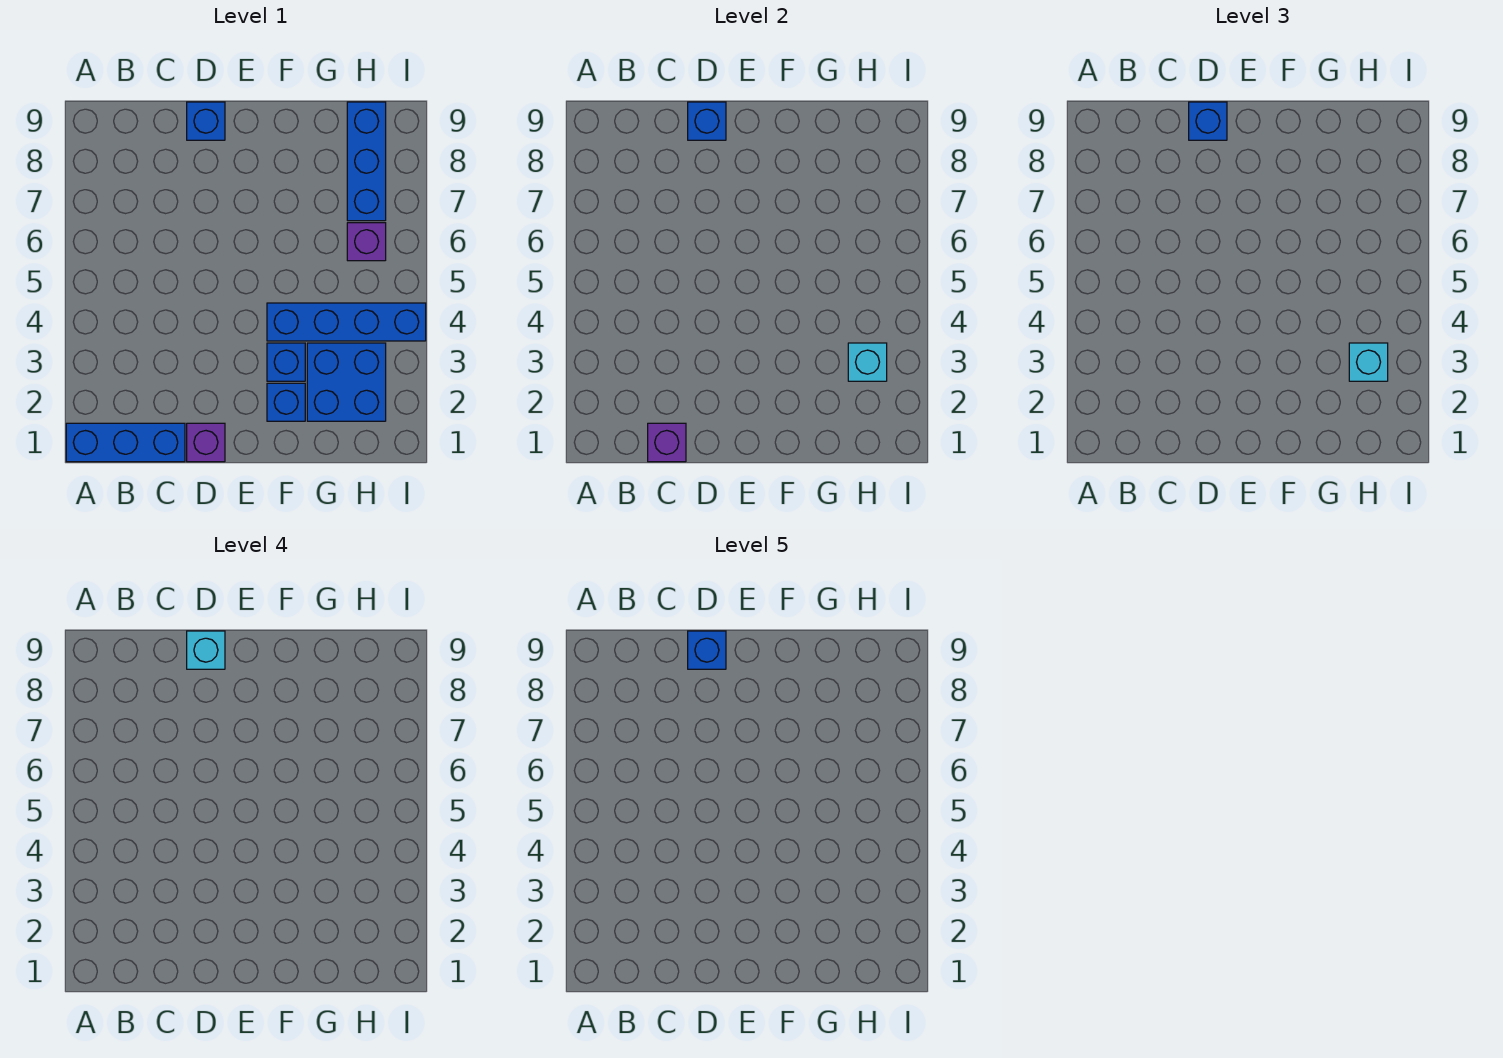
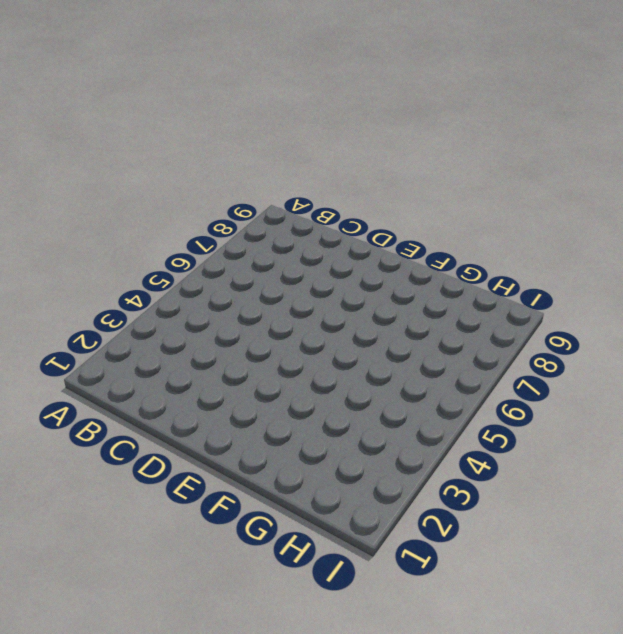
none -> blue 1x3 brick [66,423,185,462]
none -> purple 1x1 brick [187,423,225,462]
none -> blue 1x1 brick [187,102,225,140]

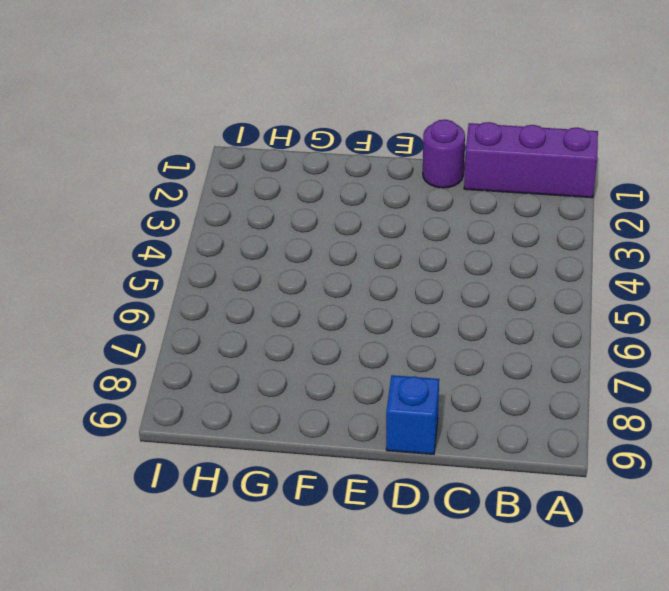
purple 1x3 brick [464,122,598,198] -> blue 1x3 brick [66,423,185,462]
purple 1x1 round brick [423,120,465,188] -> purple 1x1 brick [187,423,225,462]
none -> blue 1x1 brick [267,383,305,421]
none -> blue 1x1 brick [267,343,305,381]
none -> blue 1x4 brick [267,303,426,341]

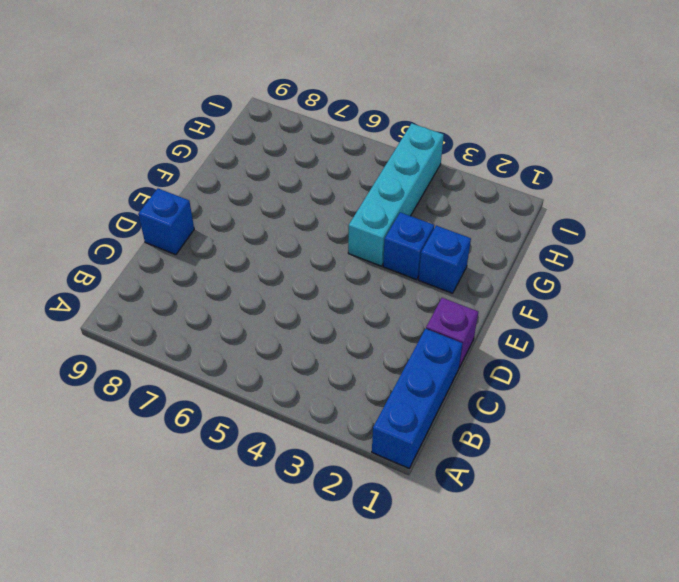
cyan 1x4 brick [348,123,444,266] -> blue 1x4 brick [267,303,426,341]
none -> blue 2x2 brick [307,343,386,421]
none -> purple 1x1 brick [347,223,386,261]
none -> blue 1x3 brick [347,102,386,221]

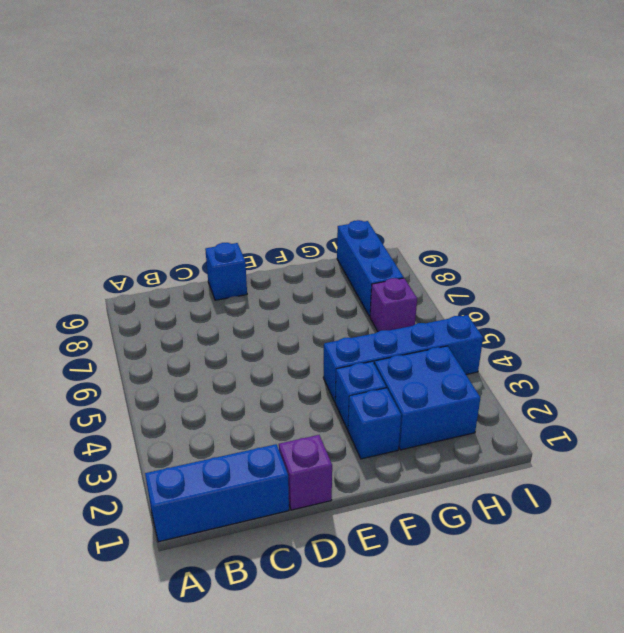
none -> purple 1x1 brick [648,423,686,462]
none -> blue 1x1 brick [688,102,726,140]
none -> cyan 1x1 brick [848,343,887,381]

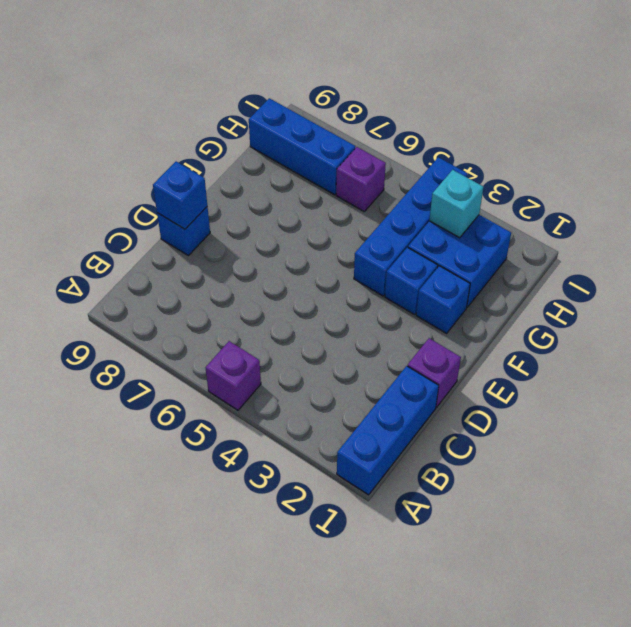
purple 1x1 brick [206,341,261,410] -> purple 1x1 brick moved to [648,423,686,462]
none -> blue 1x1 brick [1189,102,1227,140]
none -> cyan 1x1 brick [1349,343,1388,381]
none -> cyan 1x1 brick [187,631,225,669]

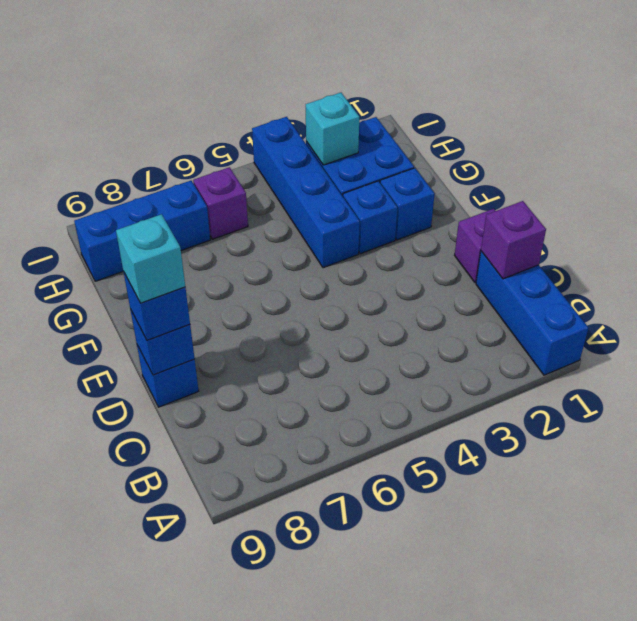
none -> cyan 1x1 brick [1349,343,1388,381]
none -> blue 1x1 brick [688,631,726,669]

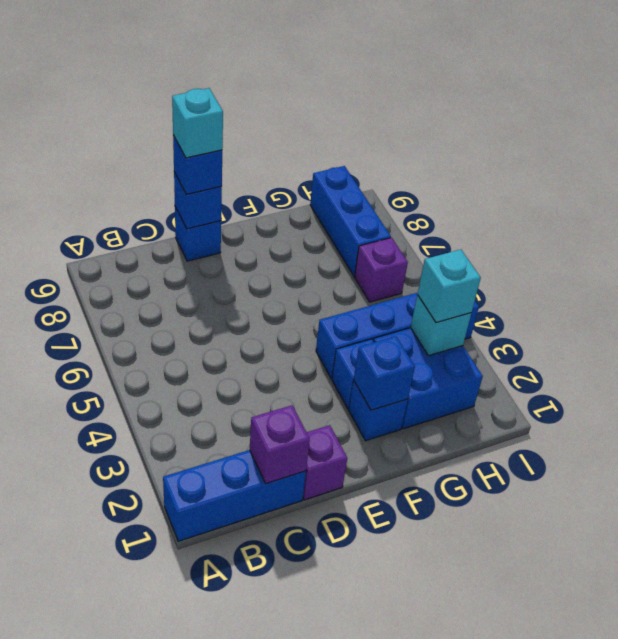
blue 1x1 brick [354,336,415,410] -> blue 1x1 brick moved to [688,631,726,669]

